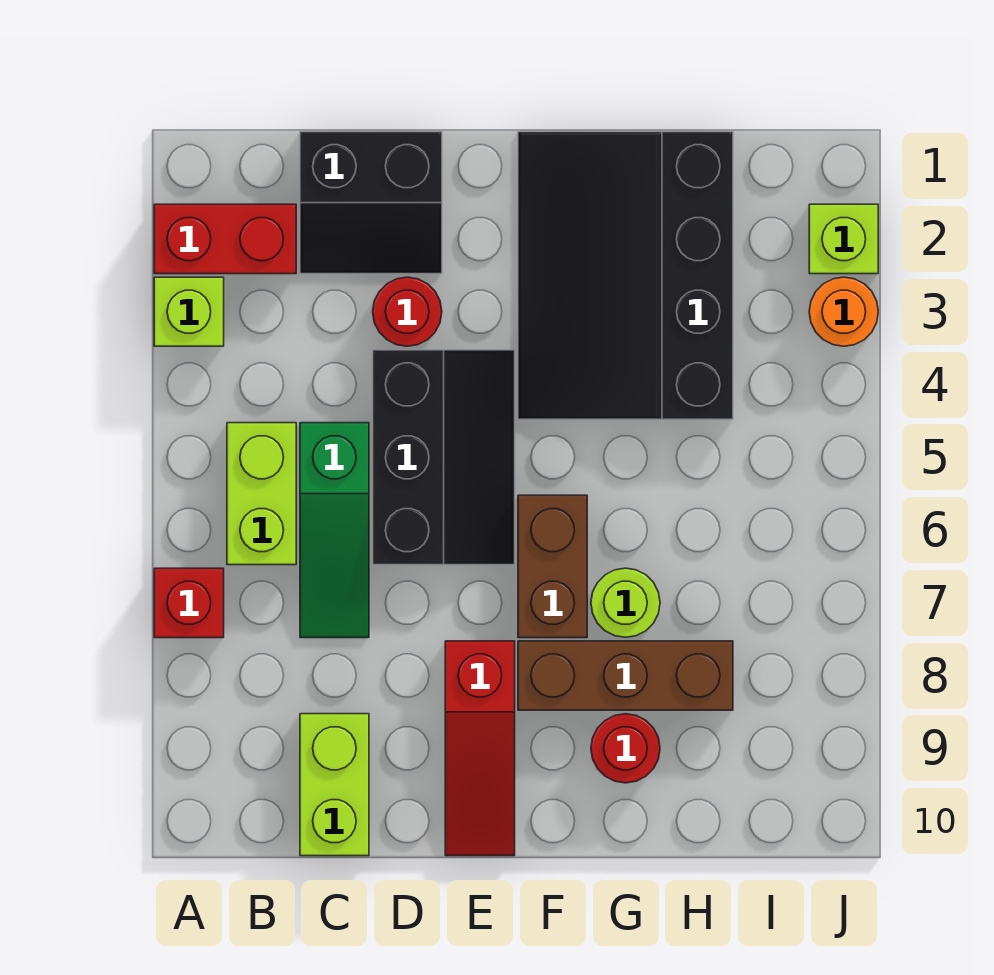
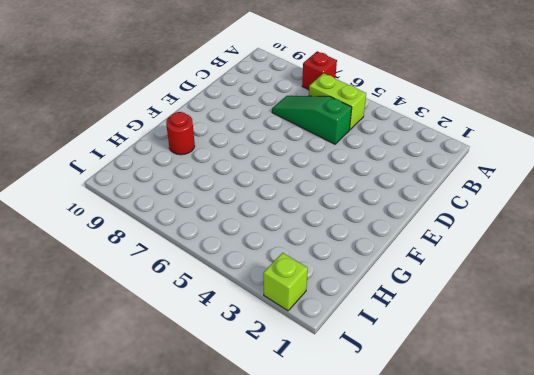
none -> red 1x2 brick [154,204,296,274]
none -> lime 1x1 brick [154,277,224,346]
none -> black 2x2 slope [300,132,442,274]

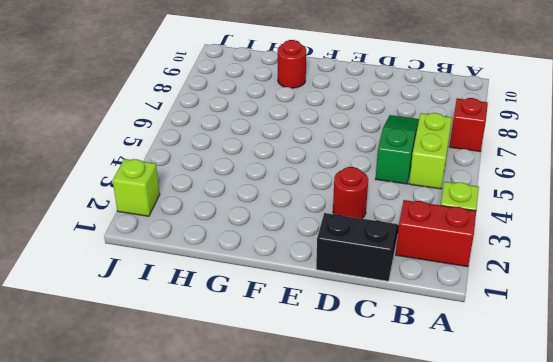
none -> lime 1x2 brick [300,714,369,856]
none -> black 2x3 slope [373,350,515,565]
none -> red 1x3 slope [445,641,515,856]

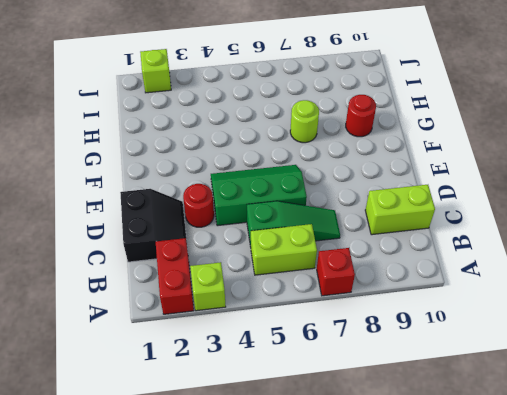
green 2x3 slope [211,165,307,226] -> black 2x3 slope [373,350,515,565]
none -> red 1x3 slope [445,641,515,856]
none -> black 3x4 slope [518,132,733,419]
none -> brown 1x2 brick [518,495,587,638]

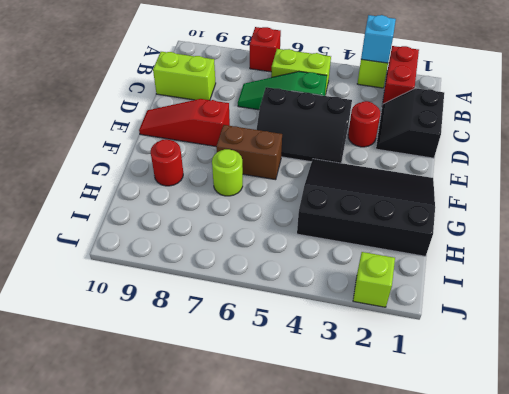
cyan 1x1 brick [361,15,396,63] -> none
none -> brown 1x3 brick [518,641,733,710]
none -> orange 1x1 round brick [809,277,878,346]

